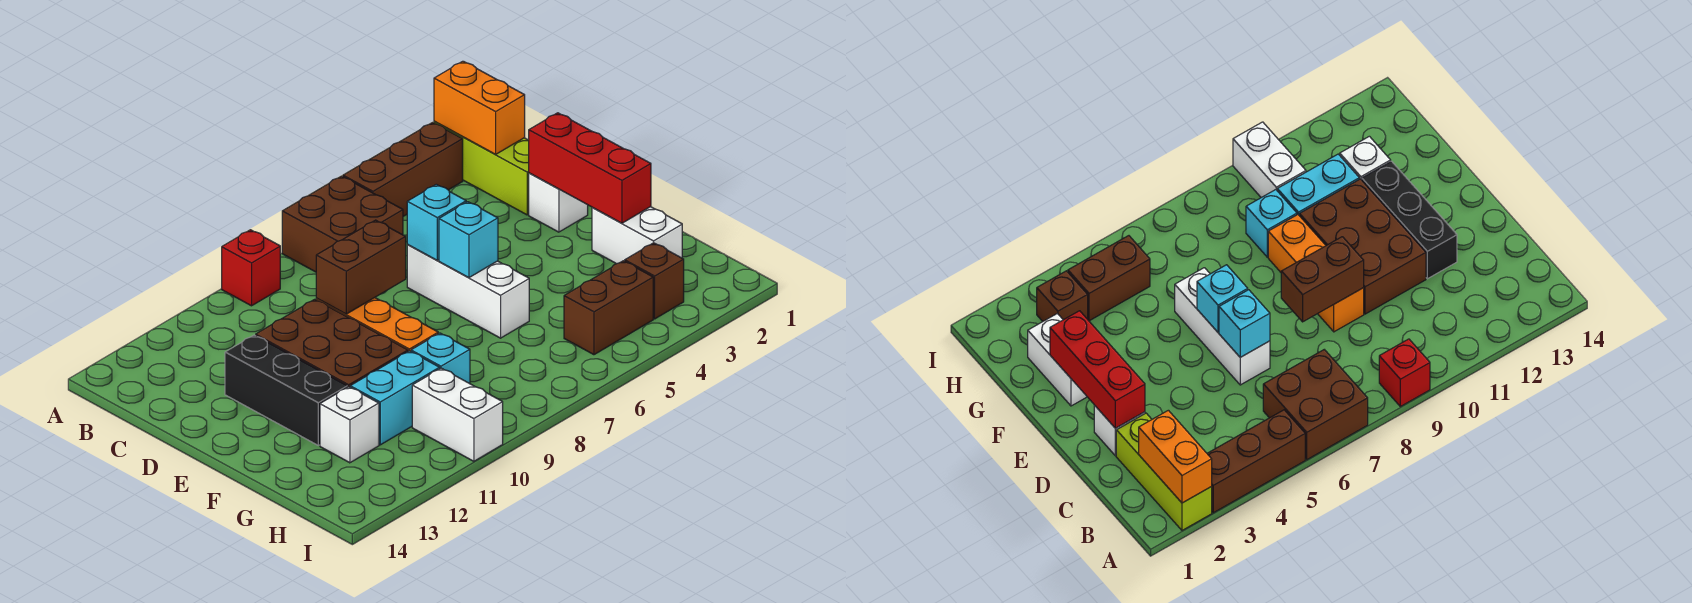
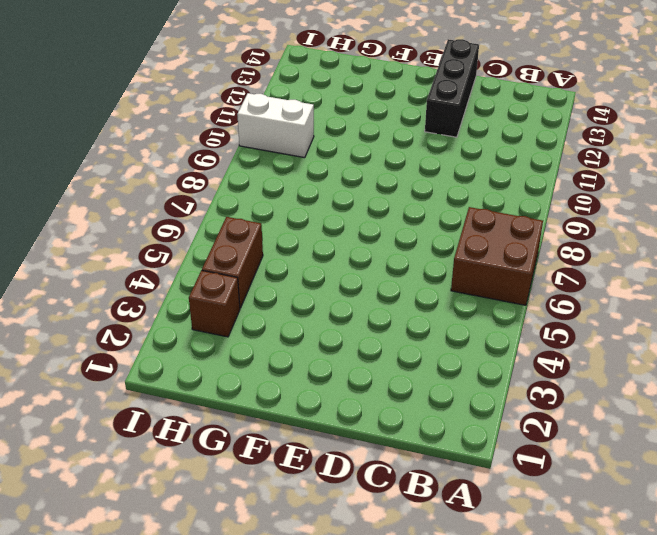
black 1x3 brick [425,39,479,137] -> black 1x3 brick turned to [225,335,347,445]
none -> lime 1x3 brick [434,121,529,215]
none -> brown 1x3 brick [343,122,463,216]
none -> red 1x1 brick [222,230,280,306]

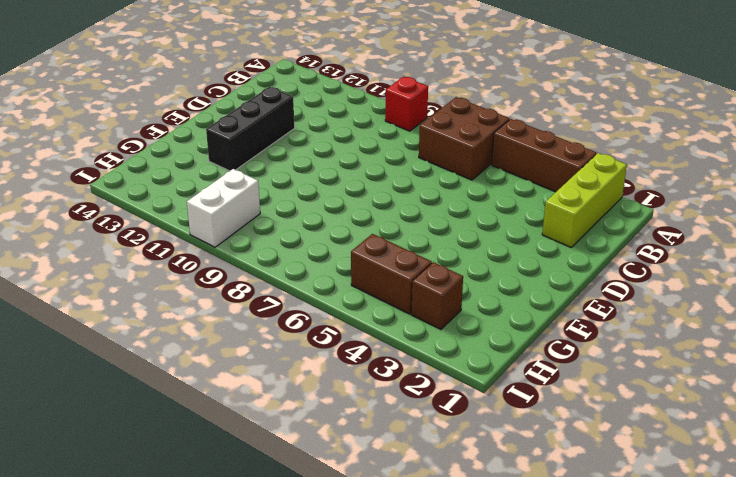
none -> white 1x1 brick [529,173,588,232]
none -> white 1x3 brick [407,245,529,338]
none -> orange 1x3 brick [316,298,438,351]

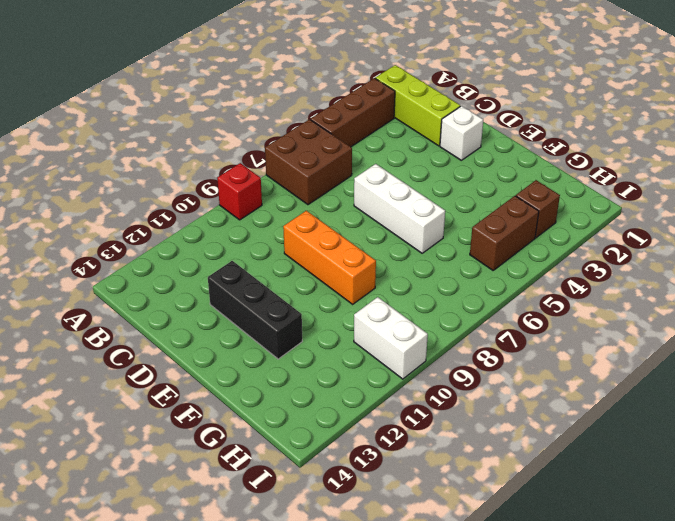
none -> brown 2x3 brick [256,299,408,387]
none -> white 1x2 brick [592,207,682,264]
none -> cyan 1x1 brick [411,333,470,384]

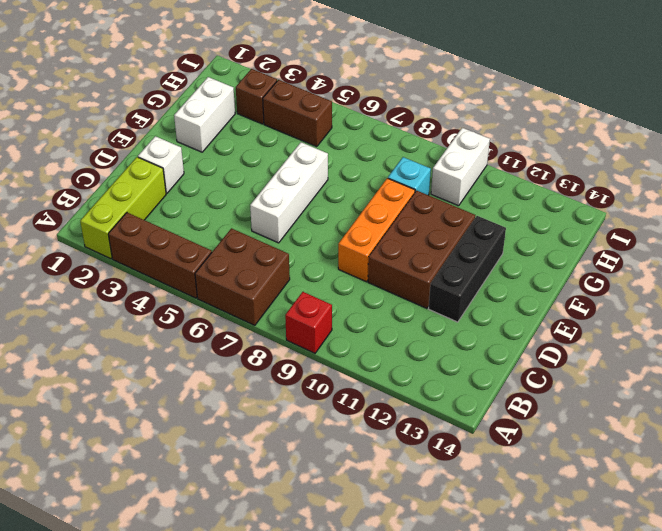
none -> cyan 1x2 brick [350,351,440,445]
none -> white 1x1 brick [320,387,379,463]
none -> orange 1x2 brick [434,61,525,154]

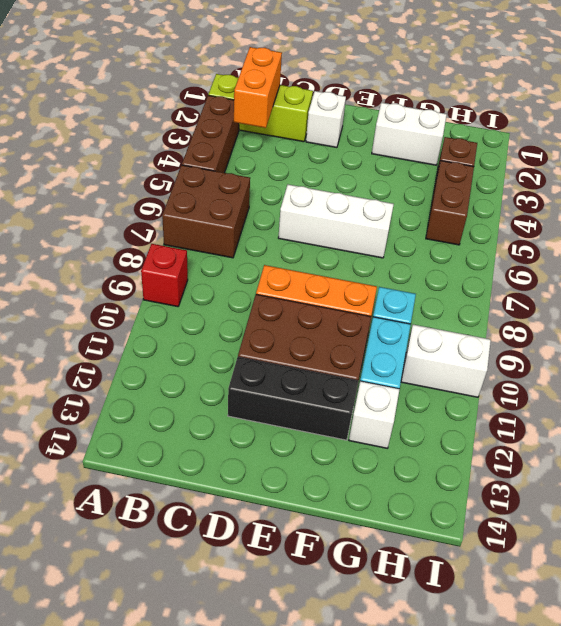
orange 1x2 brick [234,47,282,128] -> orange 1x2 brick turned to [434,61,525,154]
none -> red 1x3 brick [529,113,651,223]
none -> cyan 1x1 brick [407,184,466,260]
none -> brown 1x2 brick [316,220,406,314]

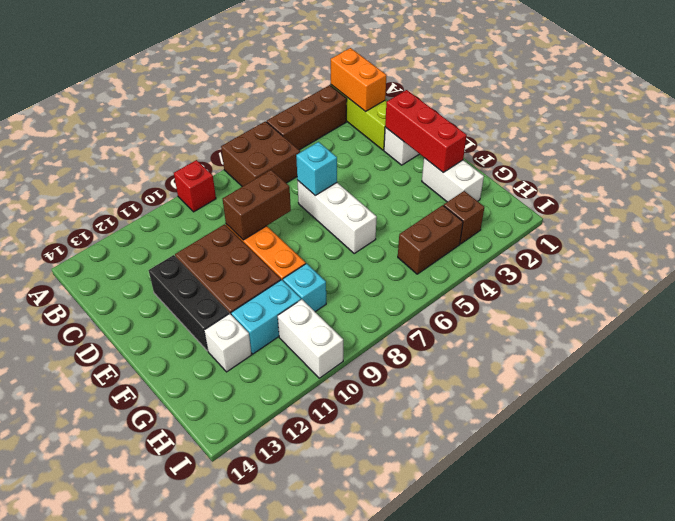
none -> cyan 1x1 brick [439,202,498,278]

